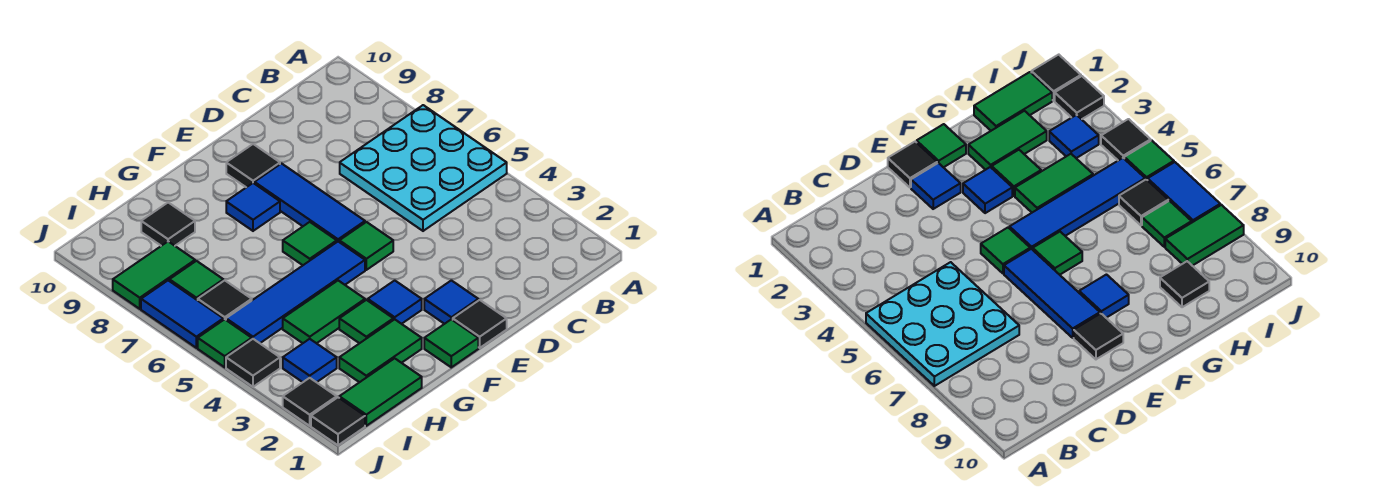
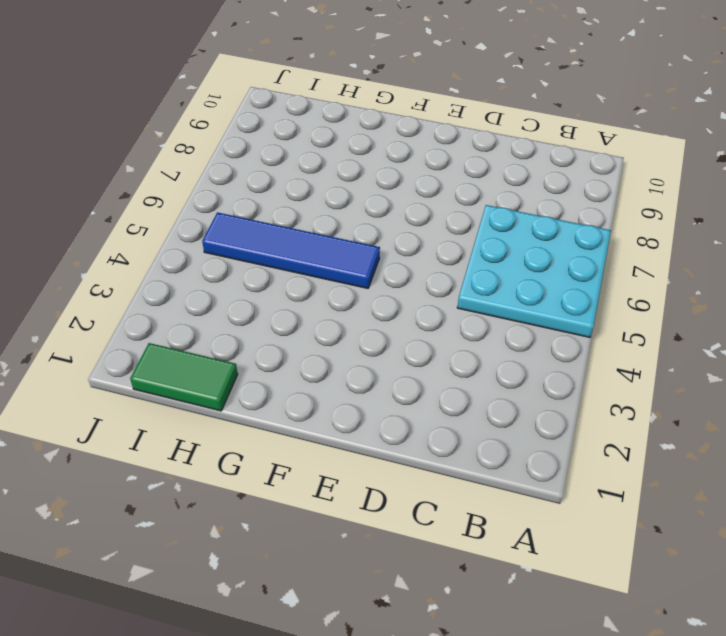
none -> black 1x1 tile [453,300,507,348]
none -> blue 1x1 tile [424,280,478,324]
none -> green 1x1 tile [339,222,393,270]

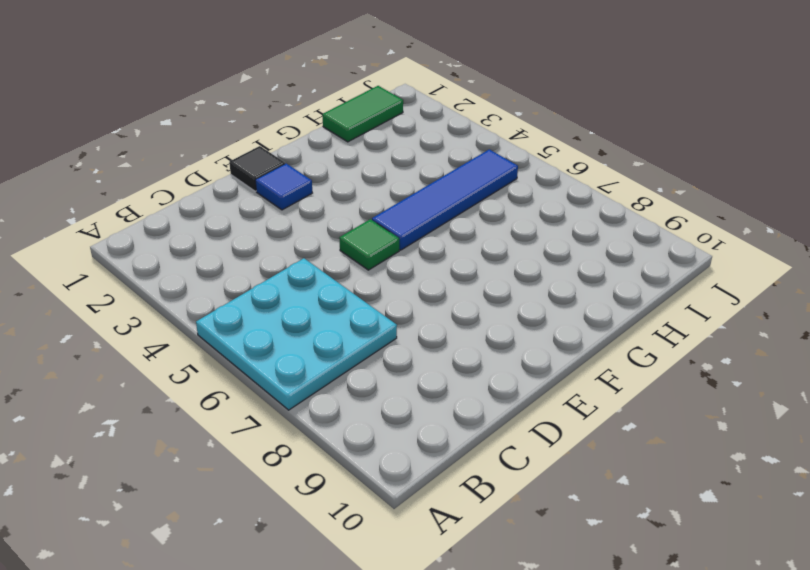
none -> blue 1x3 tile [255,164,365,242]
none -> black 1x1 tile [226,144,280,187]
none -> green 1x1 tile [424,319,478,367]

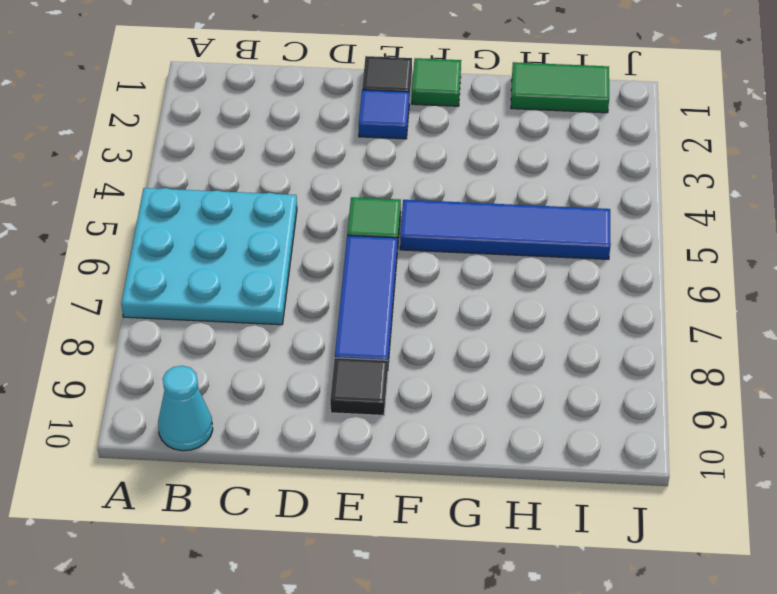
cyan 1x1 cone [158,366,213,451] -> none
none -> blue 1x1 tile [368,280,422,324]
none -> green 1x1 tile [283,222,337,265]
none -> blue 1x1 tile [226,183,280,231]

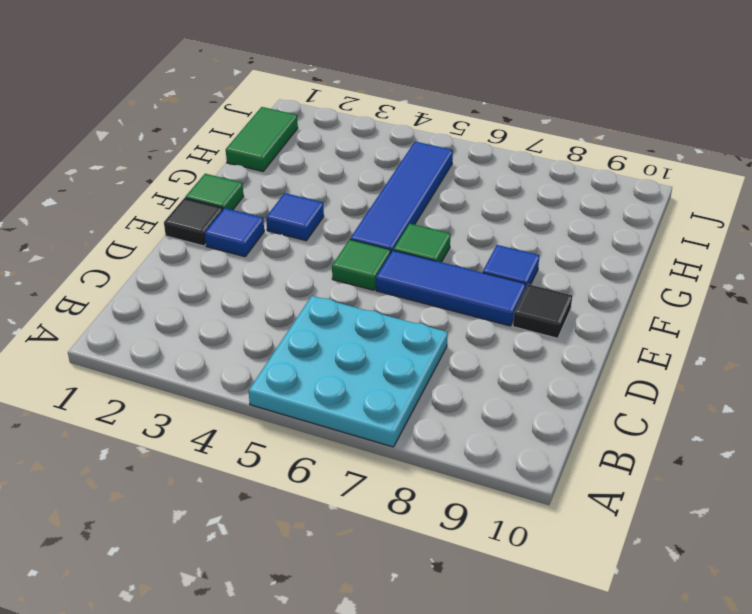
none -> green 1x2 tile [339,319,422,382]
none -> green 1x1 tile [339,300,393,343]
none -> green 1x2 tile [283,281,365,343]

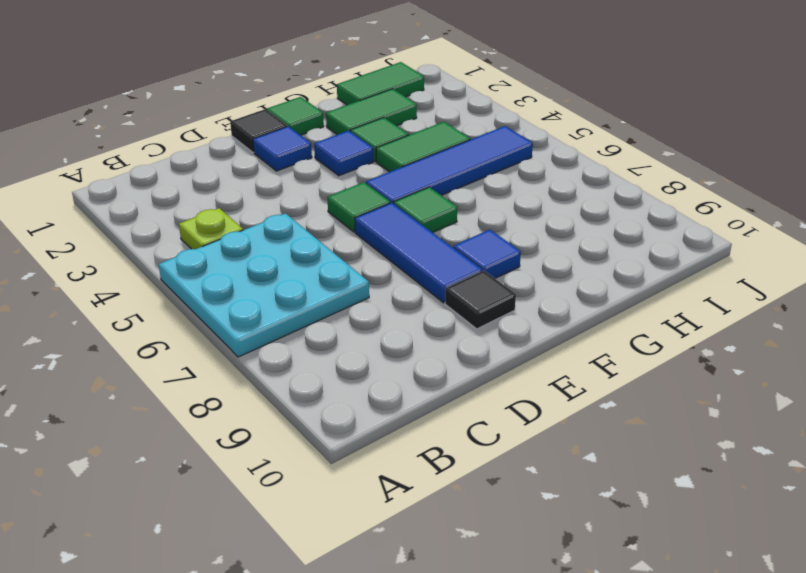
lime 1x1 plate [179,208,243,249] -> none
none -> black 1x1 tile [141,203,195,246]
none -> blue 1x1 tile [283,339,337,382]
none -> black 1x1 tile [198,280,252,320]

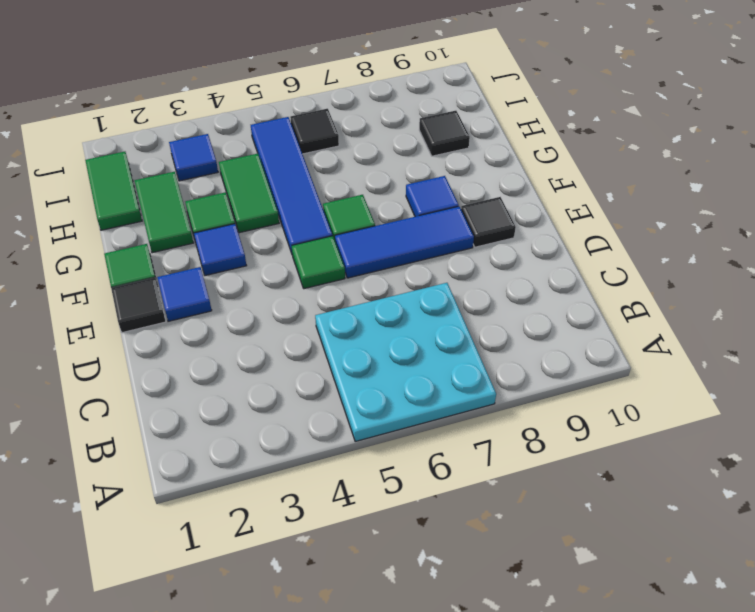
none -> green 1x1 tile [169,261,223,300]
none -> green 1x2 tile [113,241,195,309]
none -> black 1x1 tile [311,398,365,445]

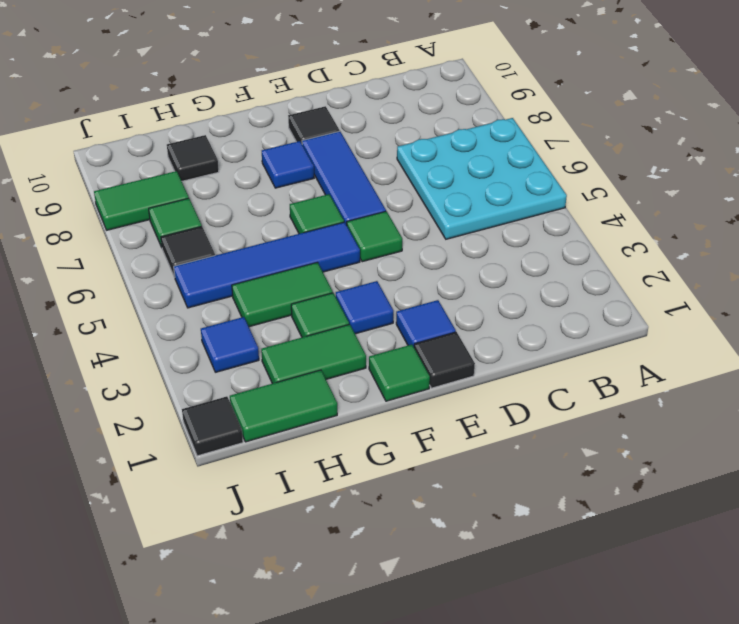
none -> black 1x1 tile [283,378,337,426]
none -> black 1x1 tile [226,339,280,387]
none -> green 1x1 tile [198,319,252,367]

